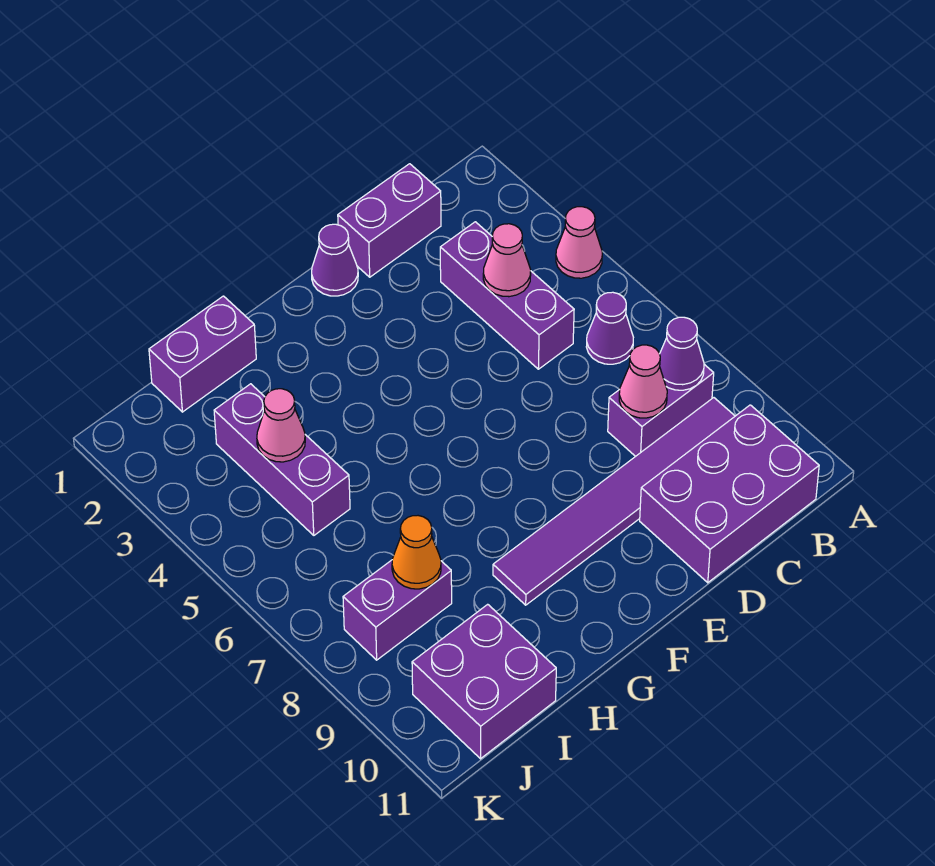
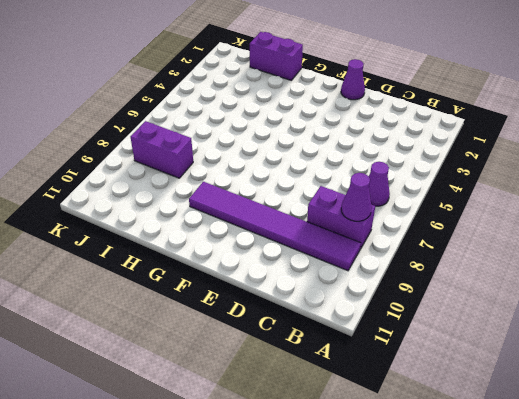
none -> pink 1x1 cone [556,207,602,278]
none -> purple 2x3 brick [640,405,819,583]
none -> purple 1x2 brick [338,164,441,277]

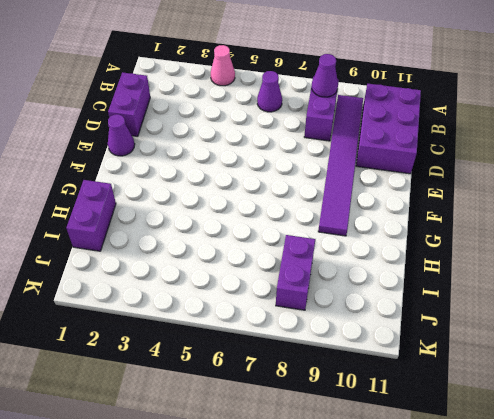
none -> purple 1x3 brick [440,222,574,369]
none -> purple 1x3 brick [214,384,350,535]
none -> purple 2x2 brick [412,604,556,759]

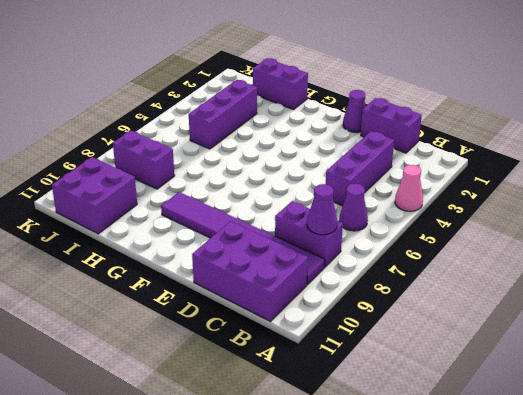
none -> pink 1x1 cone [483,224,531,297]
none -> pink 1x1 cone [619,345,667,418]
none -> pink 1x1 cone [257,389,305,462]

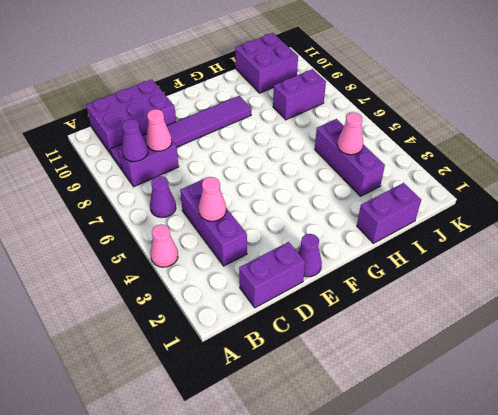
none -> orange 1x1 cone [392,516,441,589]

